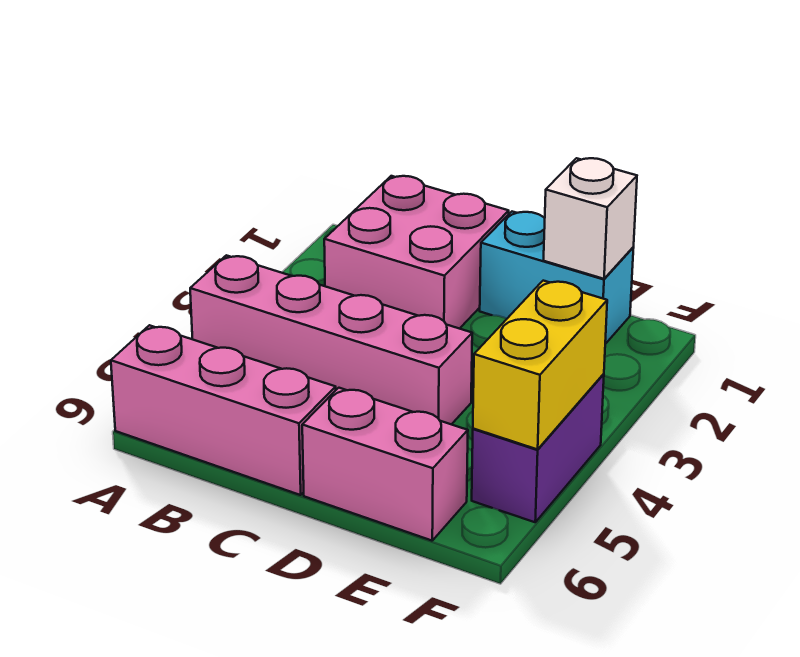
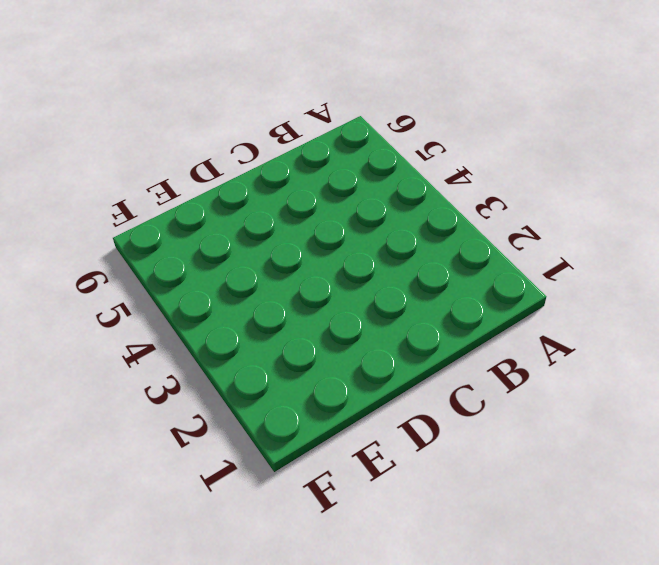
none -> pink 1x4 brick [190,255,472,424]
none -> pink 1x3 brick [111,325,336,495]

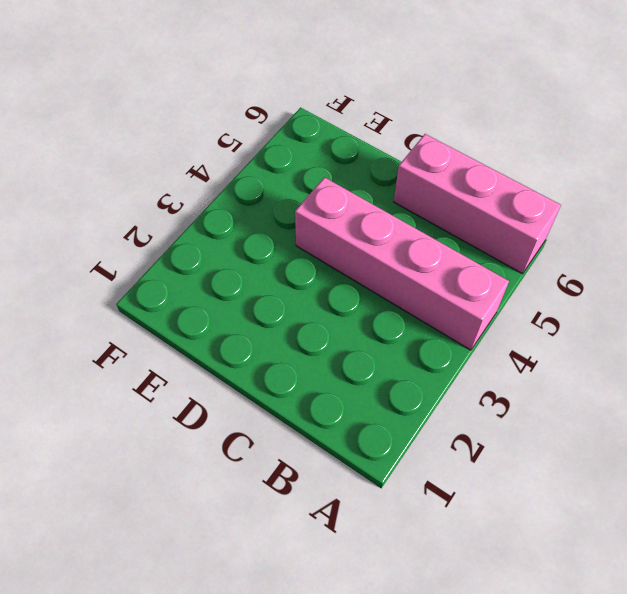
none -> pink 2x2 brick [324,176,509,329]
none -> cyan 1x2 brick [480,212,633,344]

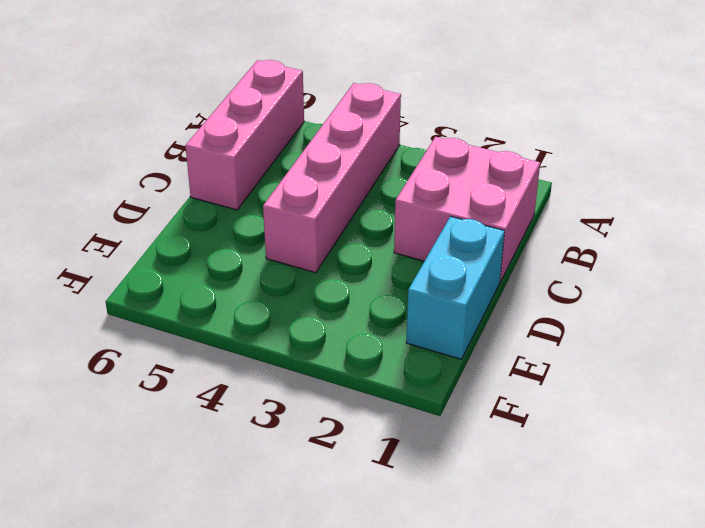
none -> pink 1x2 brick [302,388,468,541]
none -> purple 1x2 brick [472,374,604,522]

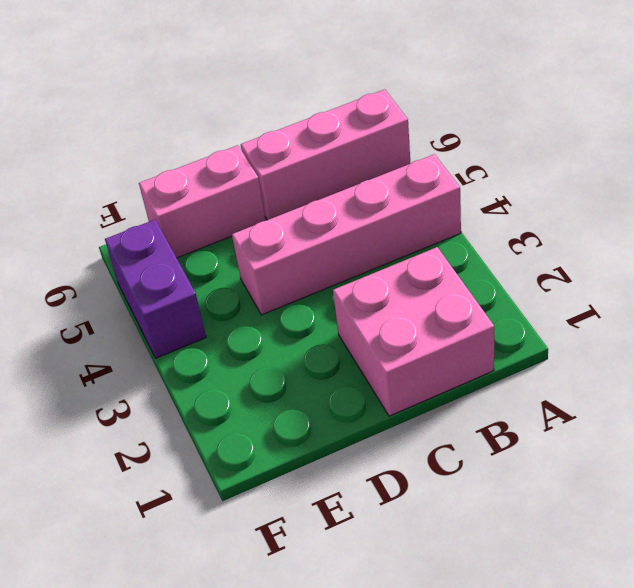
none -> cyan 1x2 brick [480,212,633,344]
none -> white 1x1 brick [544,158,637,279]

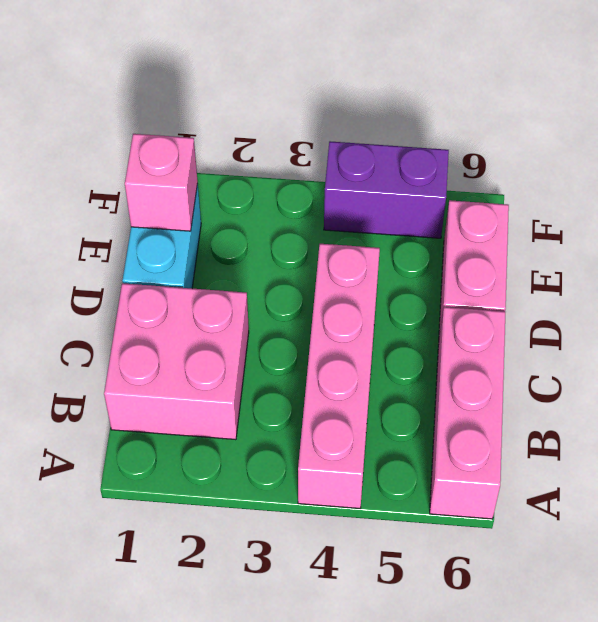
pink 1x1 brick [125,134,198,231] -> white 1x1 brick [544,158,637,279]
none -> yellow 1x2 brick [473,281,607,449]

